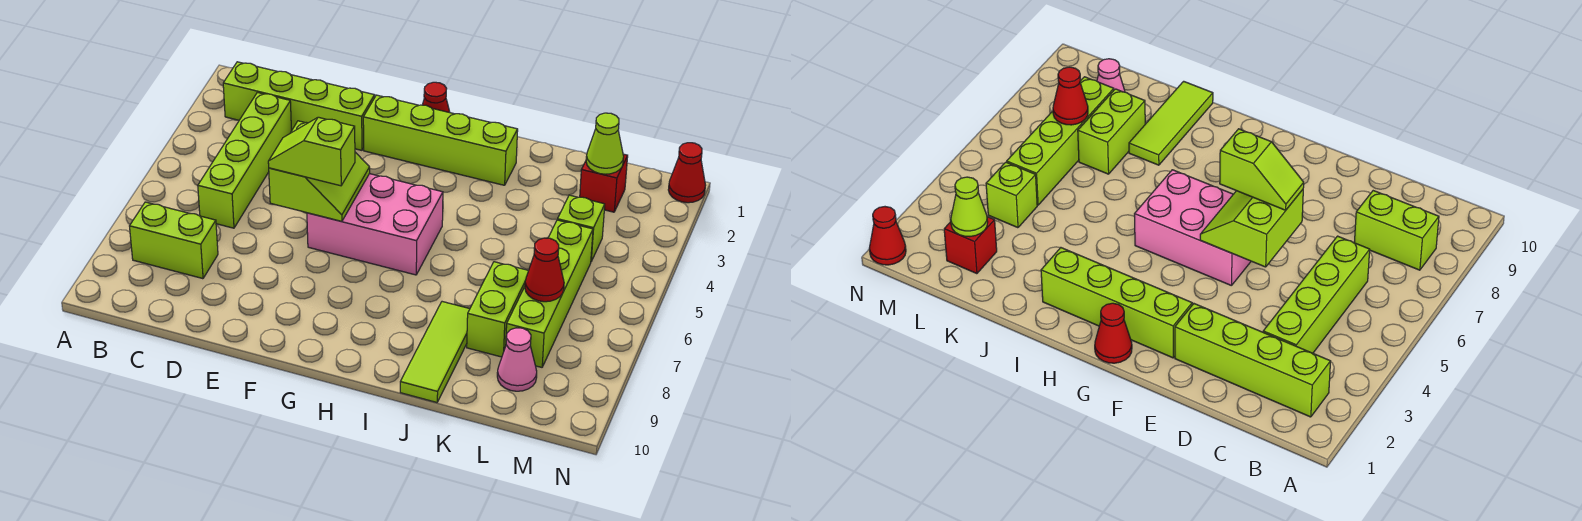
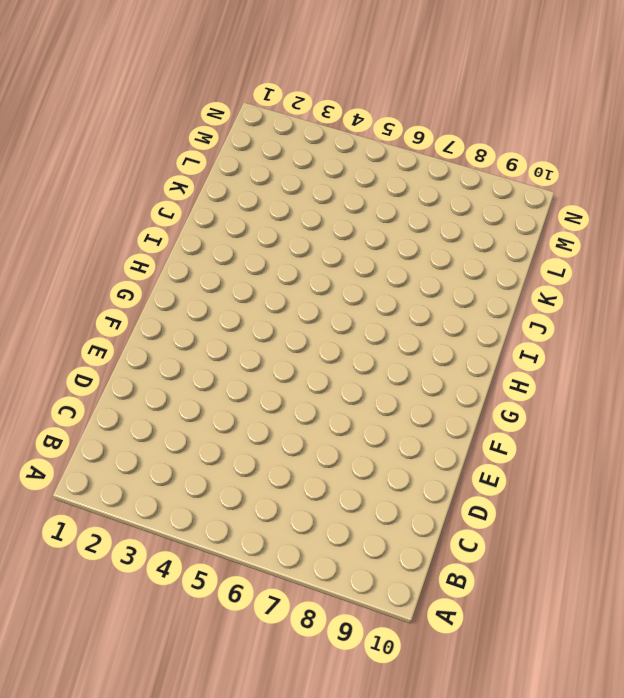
none -> lime 1x4 brick [223,62,375,150]
none -> lime 1x2 brick [130,202,218,279]
none -> lime 1x4 brick [198,92,292,228]

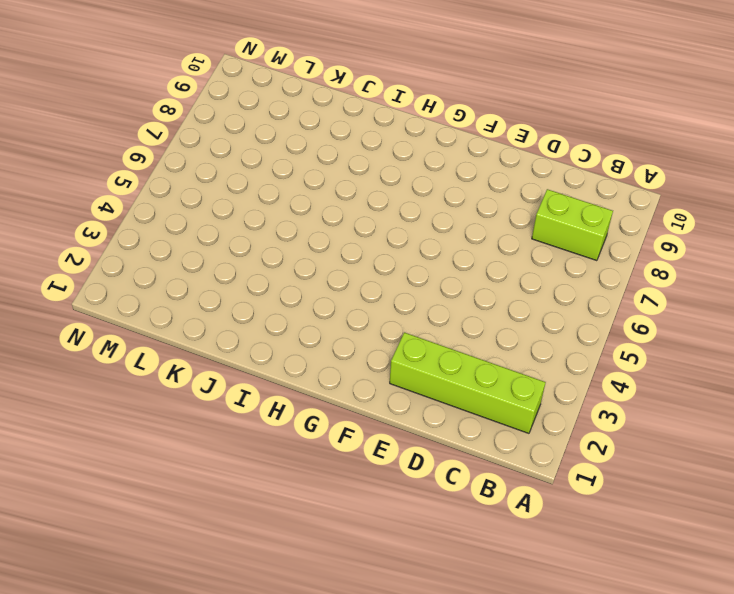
none -> lime 1x4 brick [198,92,292,228]
none -> lime 1x4 brick [363,95,518,185]
none -> pink 2x3 brick [307,174,443,275]

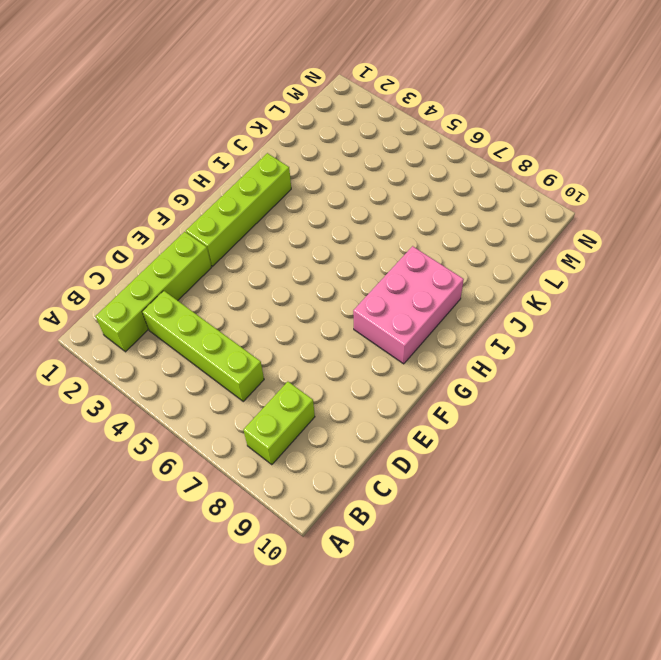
pink 2x3 brick [353,246,464,364] -> pink 2x3 brick moved to [307,174,443,275]
none -> red 1x1 cone [423,82,450,113]
none -> lime 1x3 tile [400,302,470,402]
none -> lime 1x2 brick [467,262,529,357]

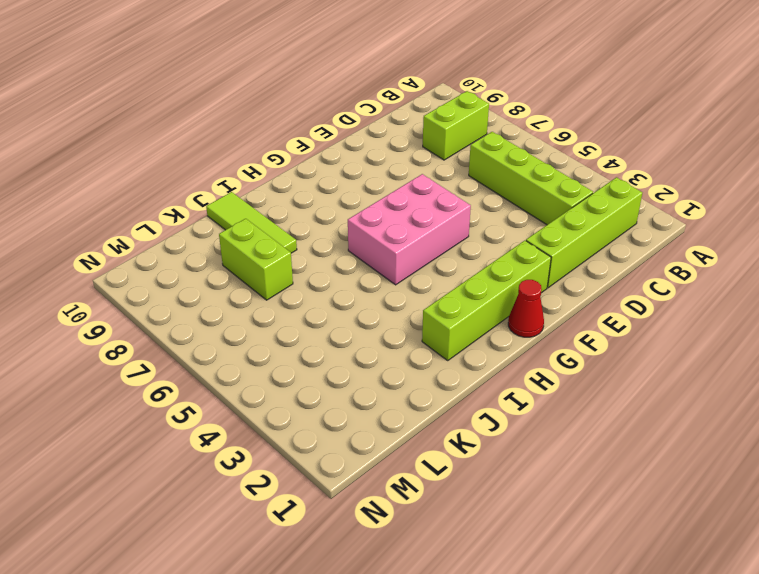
none -> red 1x1 brick [580,154,628,212]
none -> lime 1x1 brick [557,195,605,261]
none -> lime 1x4 brick [506,220,593,367]

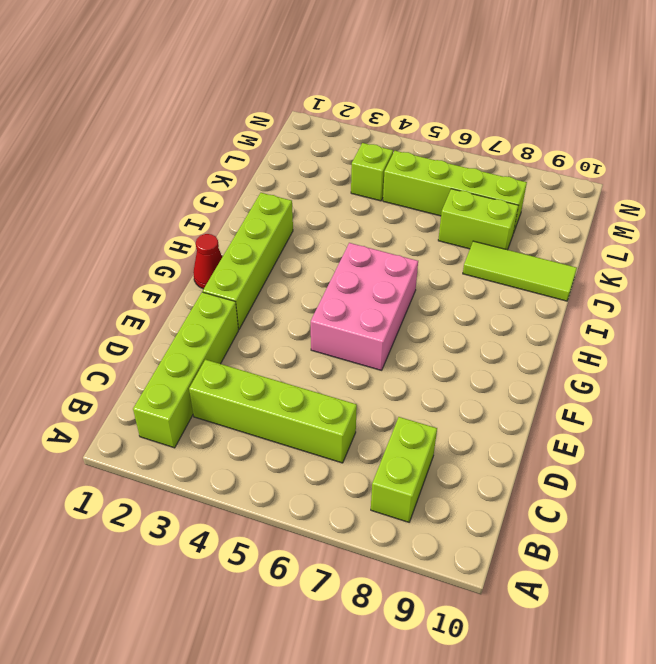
none -> red 1x1 brick [580,154,628,212]
none -> pink 1x1 cone [497,328,537,391]
none -> red 1x1 cone [668,143,705,203]

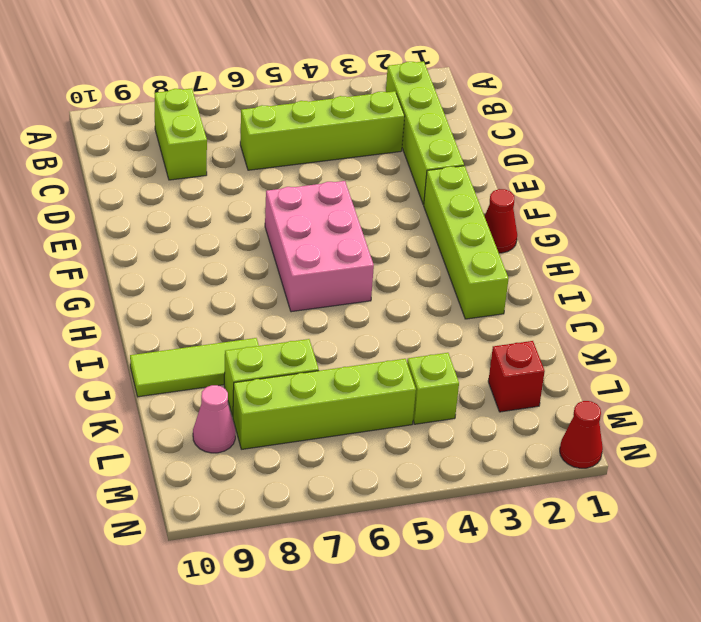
none -> lime 2x2 slope [269,121,370,221]
none -> lime 1x1 cone [586,113,624,174]
none -> red 1x1 cone [525,238,564,302]

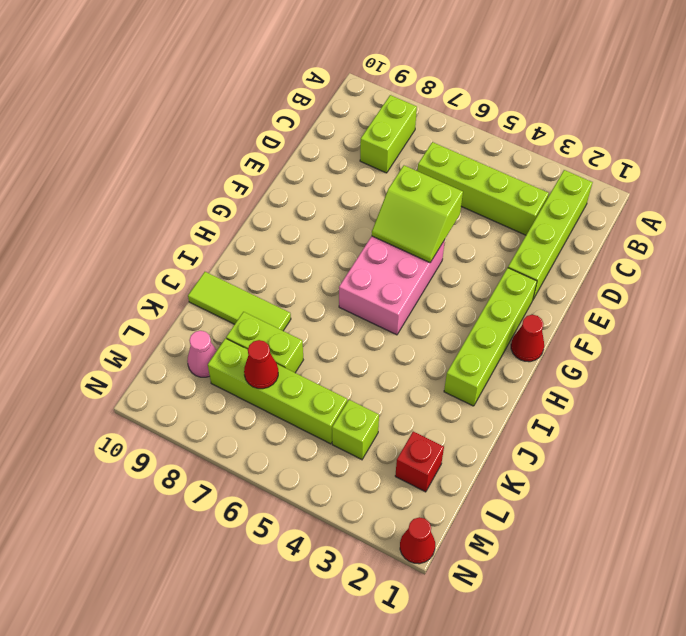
none -> lime 1x1 cone [586,113,624,174]
none -> lime 1x2 slope [268,117,355,186]

